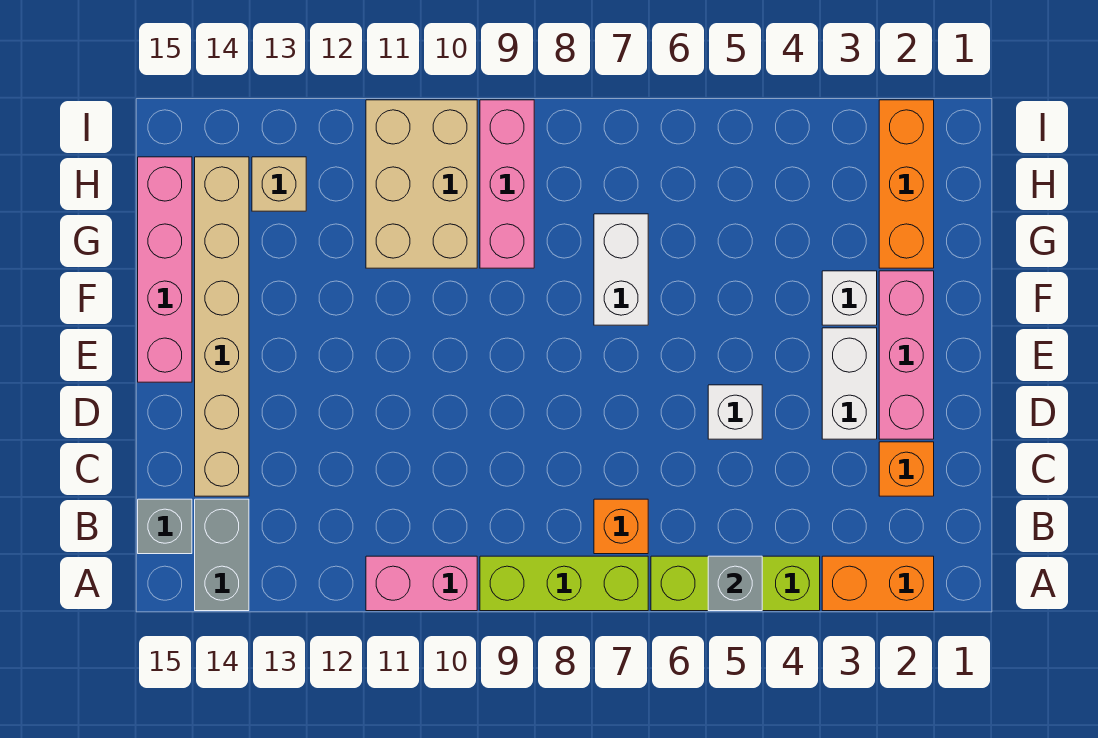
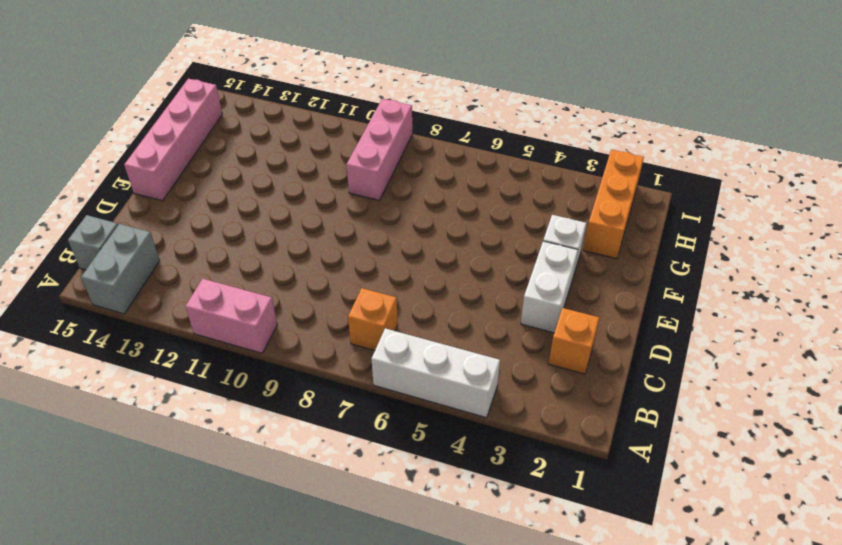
white 1x3 brick [371,328,500,418] -> lime 1x3 brick [651,556,820,611]
none -> orange 1x2 brick [822,556,934,611]
none -> lime 1x3 brick [480,556,648,611]
none -> tan 1x6 brick [195,157,249,496]

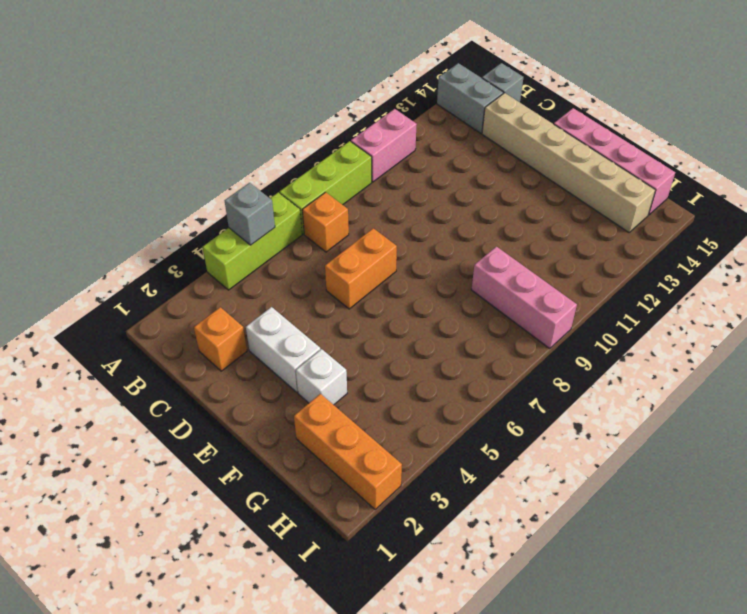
orange 1x2 brick [325,228,397,309] -> orange 1x2 brick moved to [822,556,934,611]
none -> pink 1x3 brick [879,271,934,439]
none -> white 1x1 brick [708,385,762,439]
none -> white 1x2 brick [594,214,648,325]

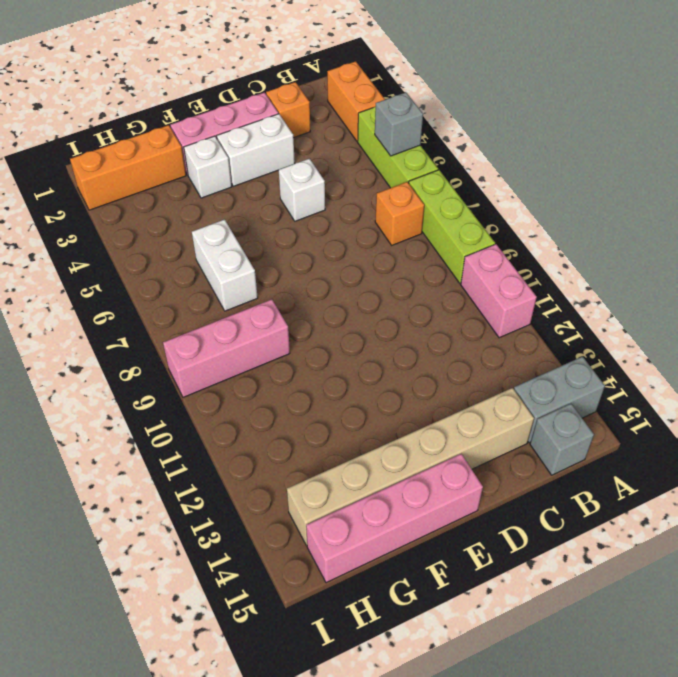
white 1x2 brick [192,220,258,311] -> white 1x2 brick turned to [594,214,648,325]
none -> tan 2x3 brick [366,100,477,268]
none -> tan 1x1 brick [252,157,306,211]

